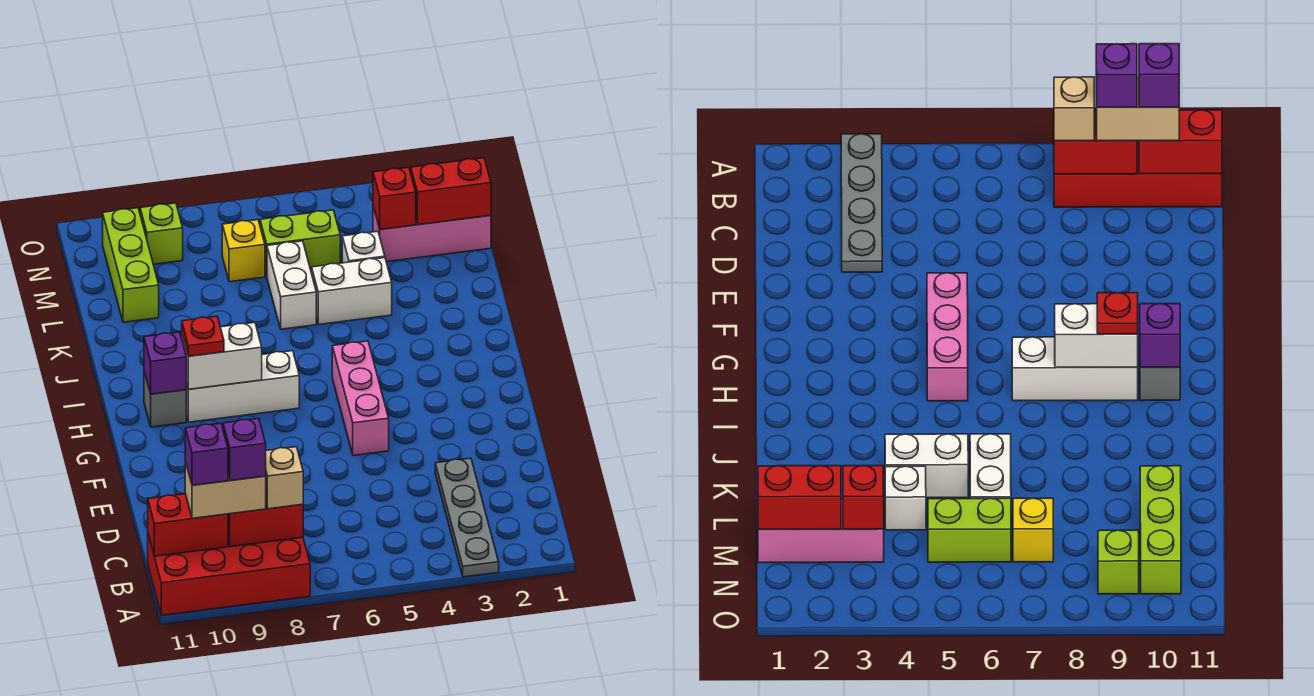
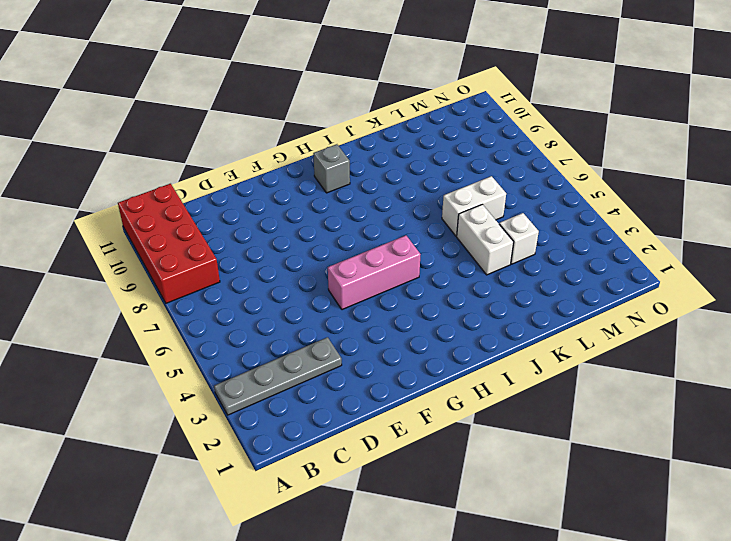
none -> white 1x3 brick [186,351,299,422]
none -> lime 1x3 brick [103,208,159,322]
none -> pink 1x3 brick [373,206,491,262]

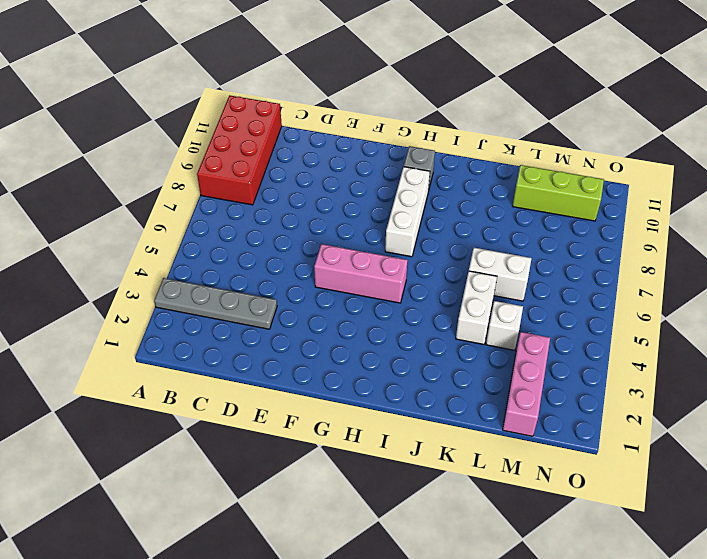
none -> lime 1x2 brick [260,210,340,276]
none -> yellow 1x1 brick [222,220,265,282]
none -> lime 1x1 brick [140,203,183,264]

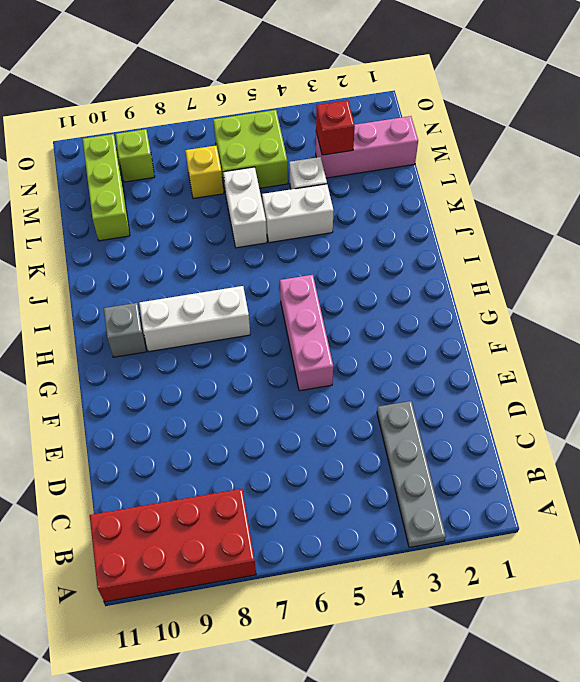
lime 2x2 brick [213,110,288,190] -> lime 1x2 brick [260,210,340,276]
none -> red 1x2 brick [228,504,303,547]
none -> red 1x2 brick [148,494,228,556]
none -> white 1x2 brick [182,323,262,389]

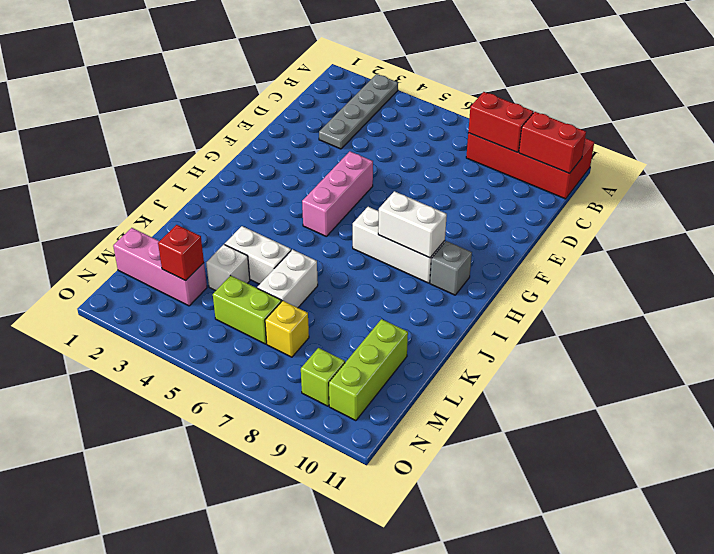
none -> purple 1x1 brick [144,332,186,394]
none -> red 1x2 brick [411,158,491,225]
none -> tan 1x1 brick [266,447,303,509]

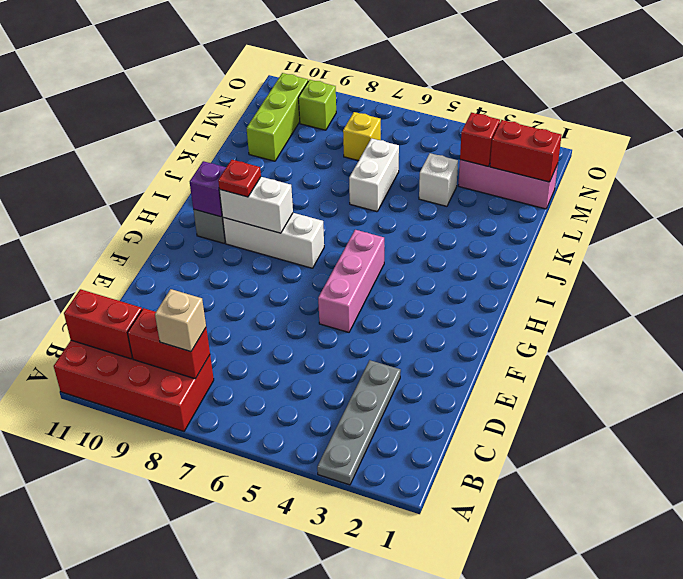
none -> white 1x2 brick [312,258,392,325]
none -> lime 1x2 brick [260,210,340,276]
none -> tan 1x2 brick [185,461,266,518]

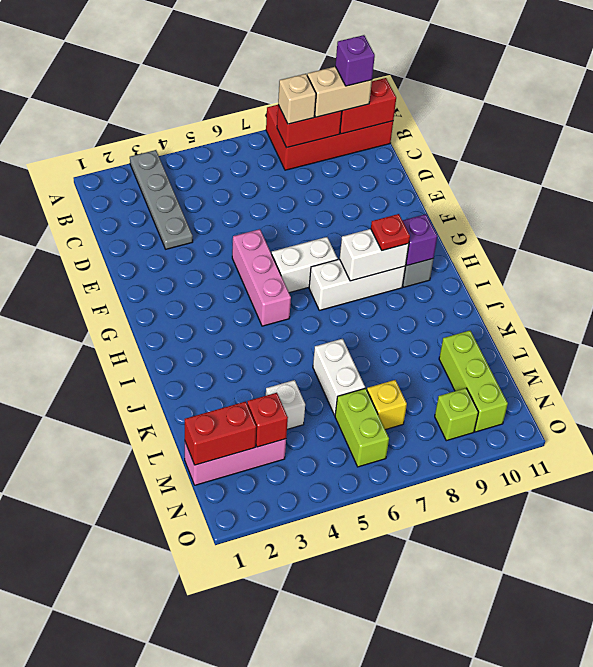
white 1x2 brick [272,237,338,293] -> white 1x2 brick moved to [312,258,392,325]
lime 1x2 brick [335,388,389,467] -> lime 1x2 brick turned to [260,210,340,276]
none -> purple 1x1 brick [223,418,266,481]

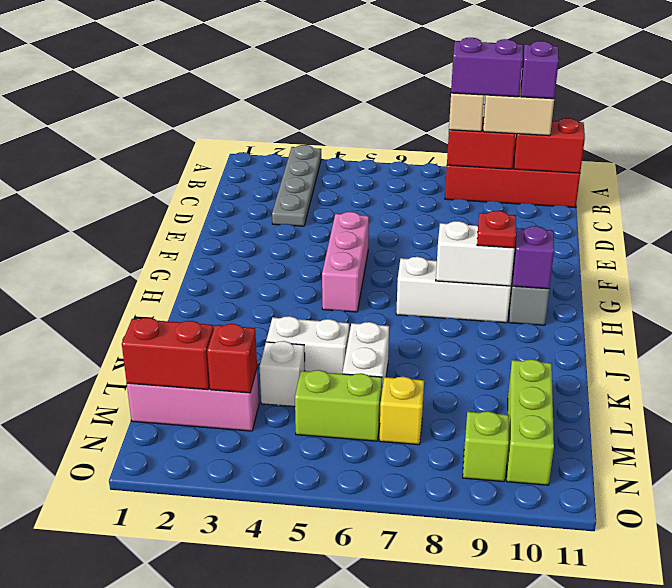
purple 1x2 brick [451,38,523,97] -> purple 1x1 brick [223,418,266,481]

